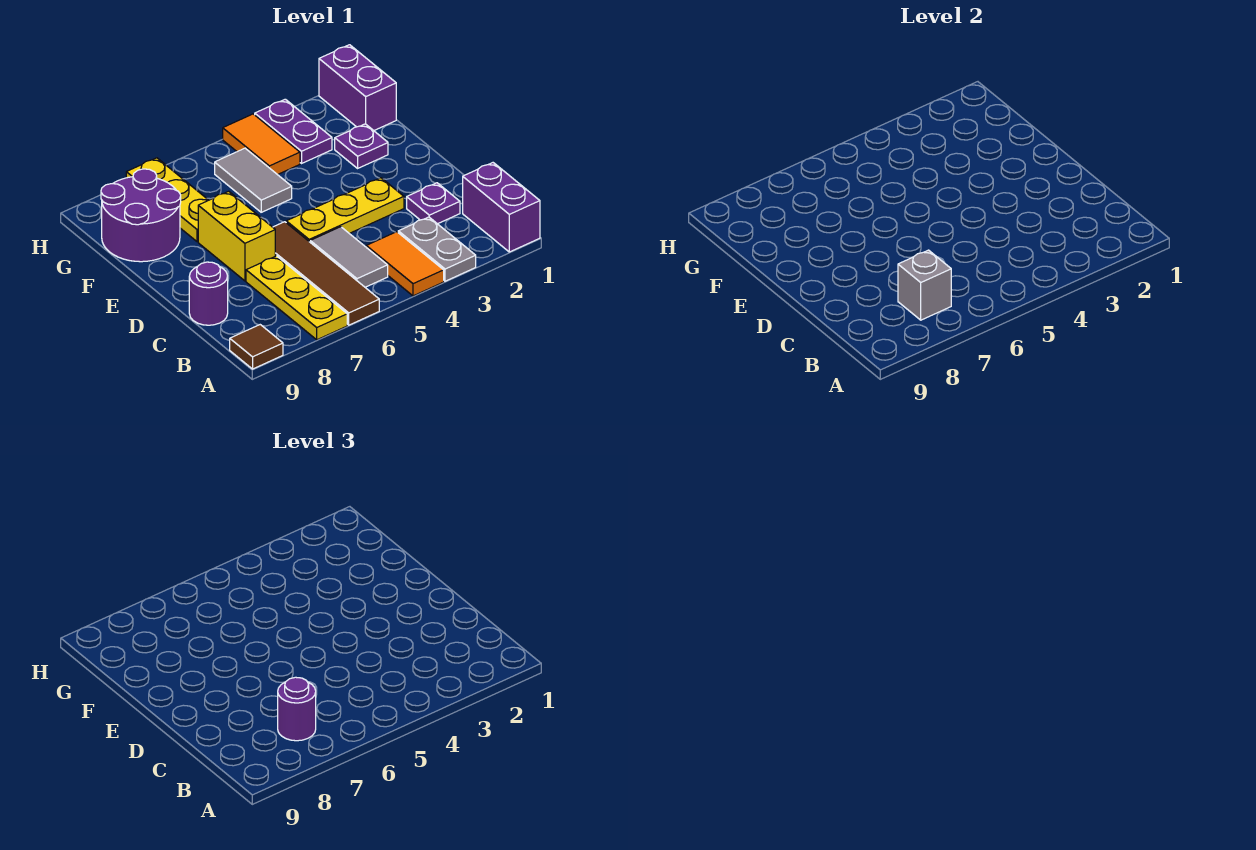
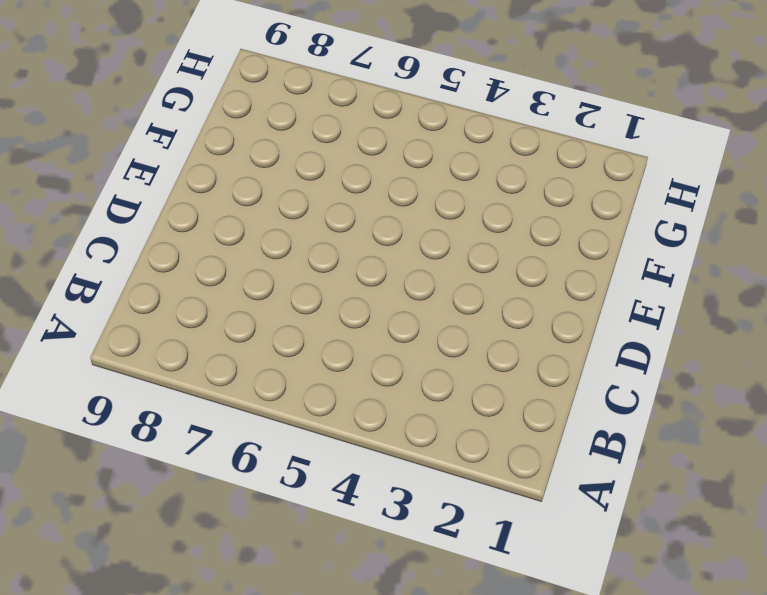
none -> purple 1x2 brick [463,163,540,252]
none -> grey 1x2 plate [398,217,476,281]
none -> orange 1x2 tile [366,232,444,296]

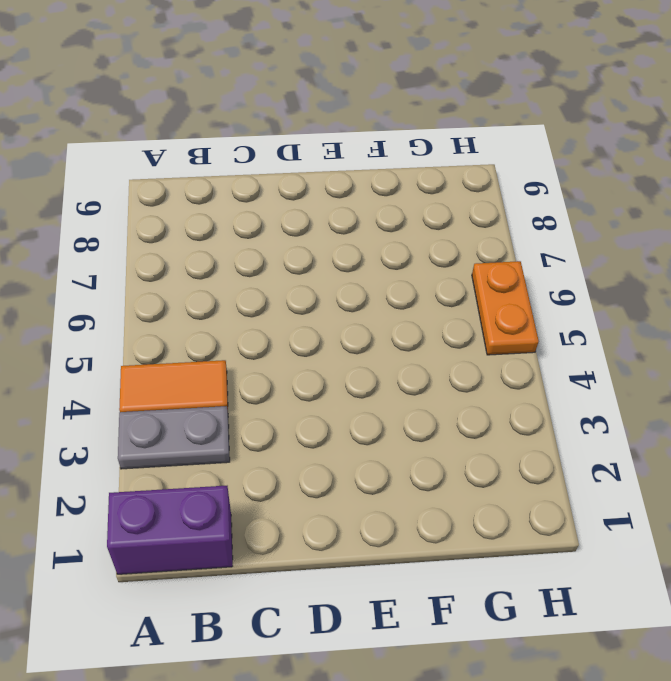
orange 1x2 plate [472,261,539,355] -> none
none -> brown 1x4 tile [273,222,379,325]
none -> yellow 1x3 plate [246,256,347,340]
none -> brown 1x1 tile [230,325,283,369]

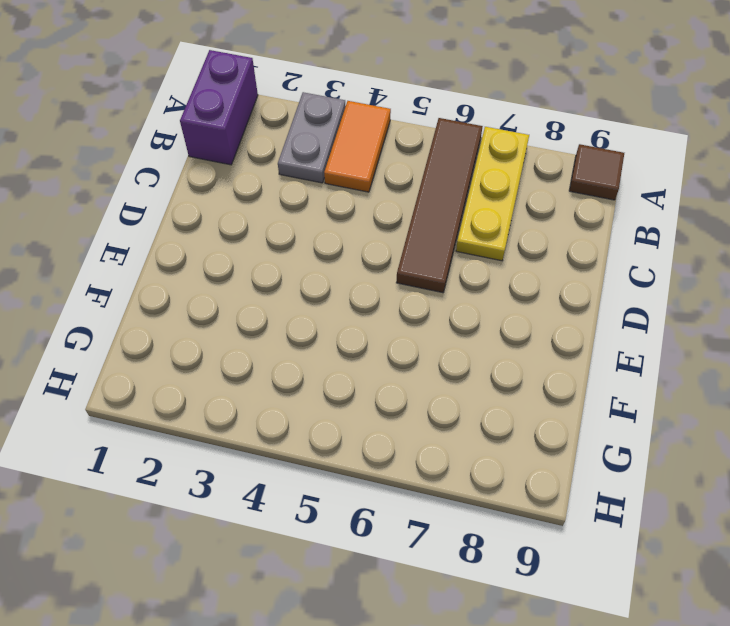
none -> grey 1x2 tile [310,227,388,287]
none -> purple 1x1 plate [407,183,460,224]
none -> purple 1x1 round brick [189,262,228,325]

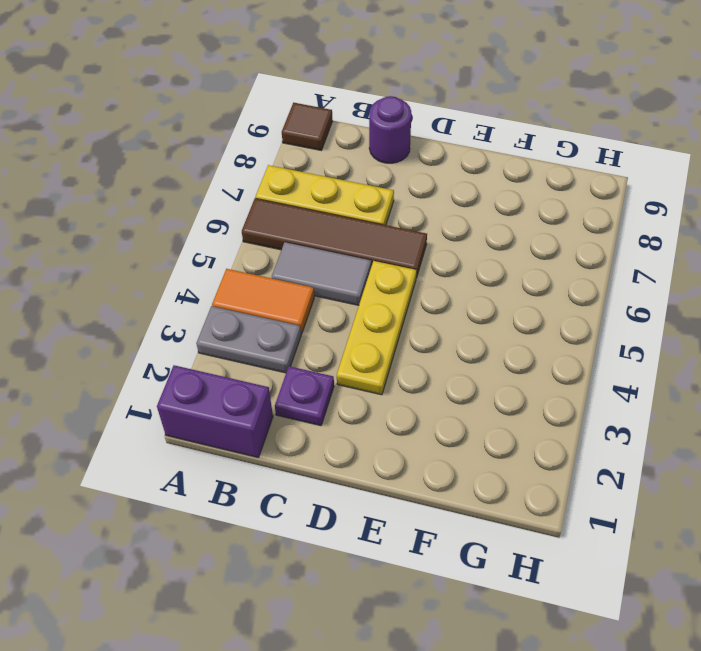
none -> yellow 1x2 brick [198,191,275,281]
none -> purple 1x1 plate [335,124,388,168]
none -> grey 1x2 tile [215,148,292,212]

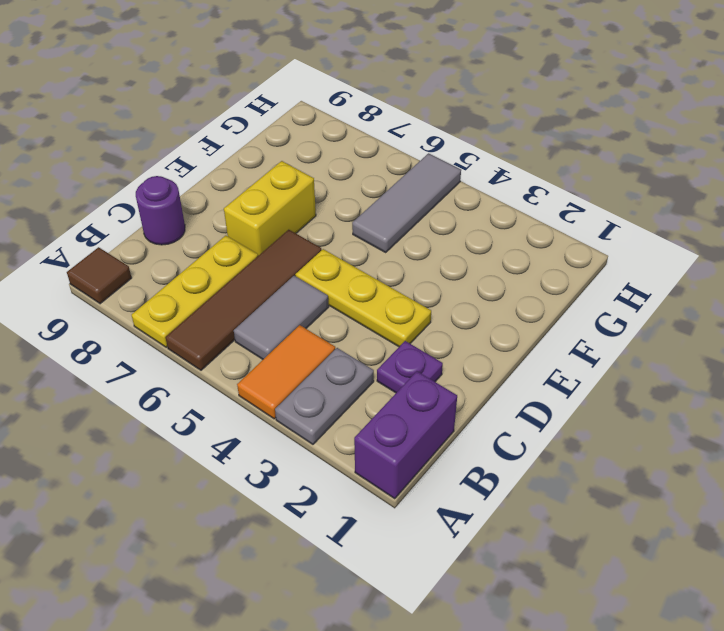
grey 1x3 tile [352,153,461,252] -> grey 1x2 tile [215,148,292,212]
none -> purple 1x1 plate [335,124,388,168]
none -> yellow 1x3 plate [126,158,208,242]
none -> purple 2x2 round brick [101,169,181,262]

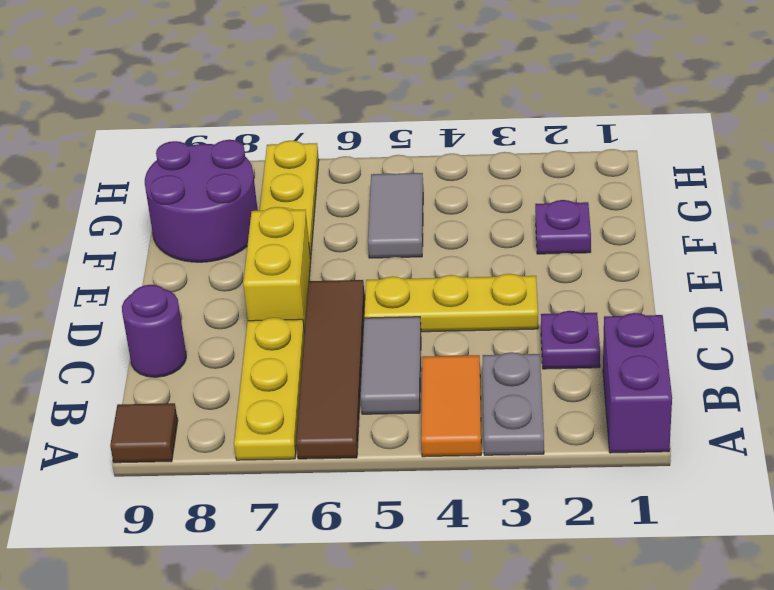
none -> purple 1x2 brick [319,45,396,131]
none -> purple 1x2 plate [255,99,332,163]
none -> orange 1x2 tile [223,114,300,175]

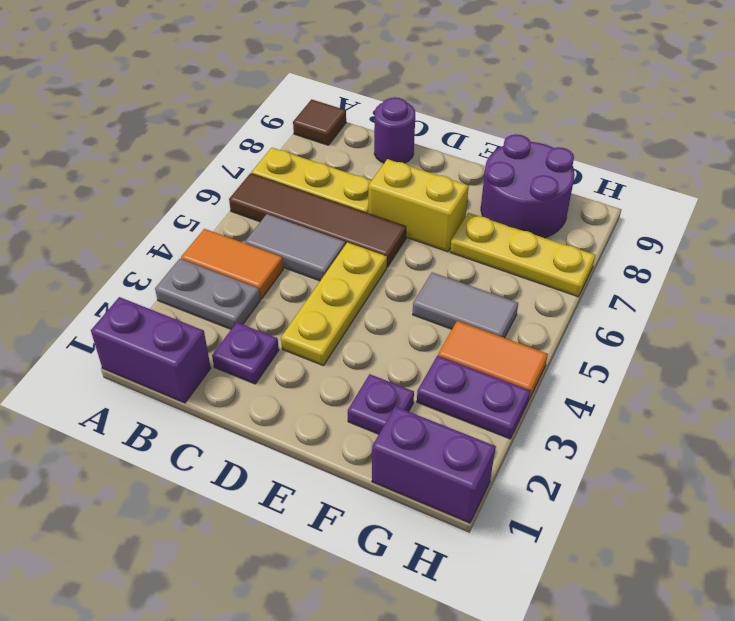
none -> grey 1x1 brick [898,250,951,320]
none -> purple 1x1 round brick [278,677,316,741]

